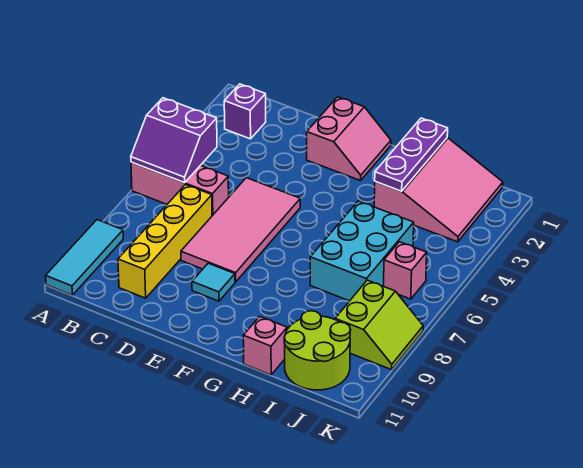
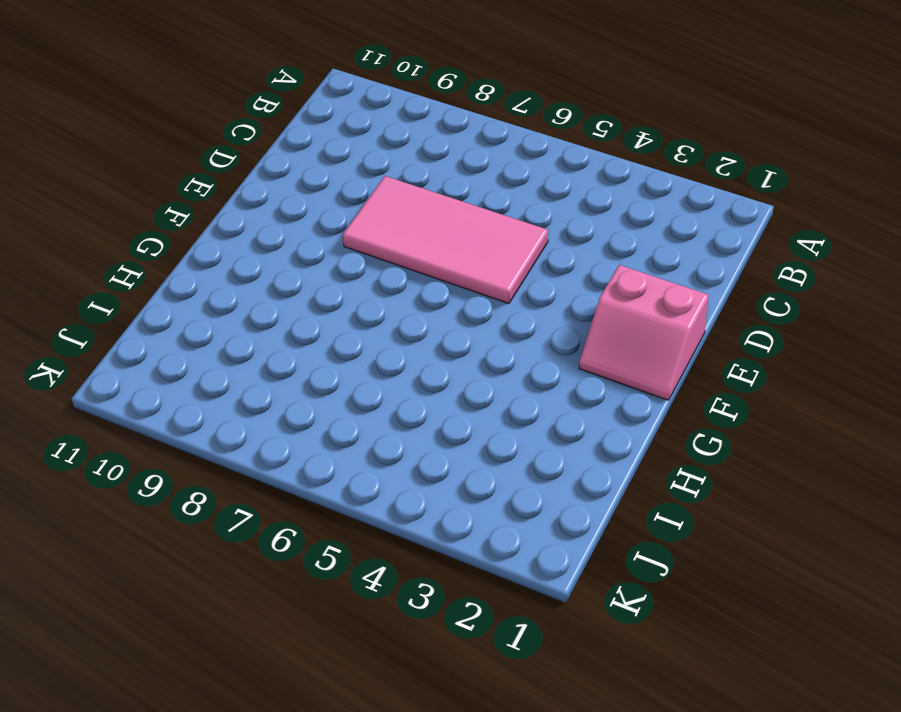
none -> pink 1x3 brick [131,162,229,216]
none -> cyan 1x3 tile [46,220,123,295]
none -> purple 1x1 brick [224,84,266,139]

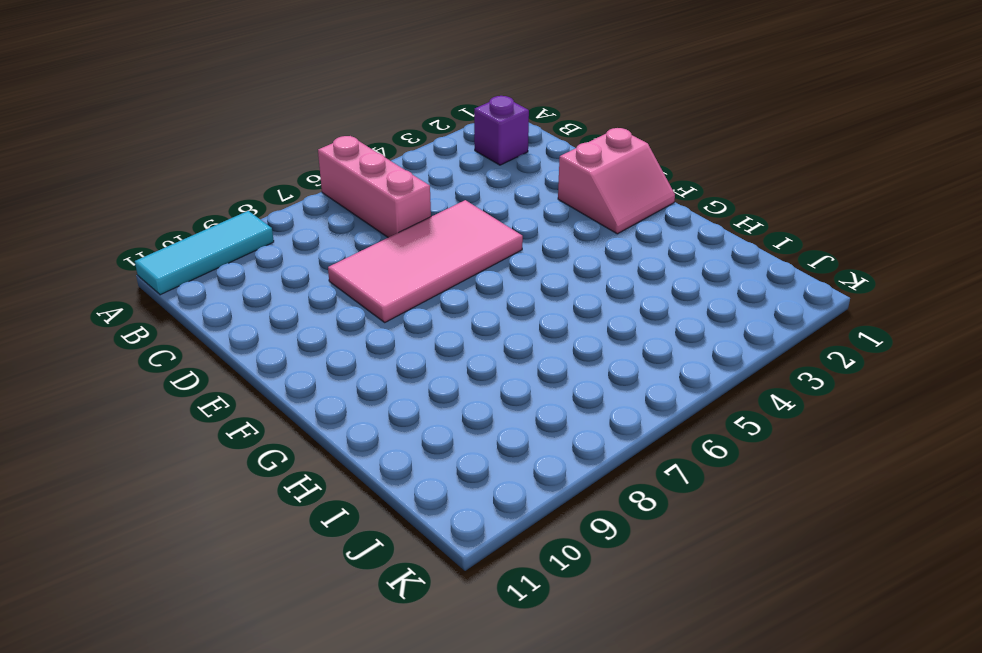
none -> yellow 1x4 brick [118,185,212,298]
none -> cyan 1x1 tile [192,263,235,301]
none -> pink 3x3 slope [374,138,503,242]

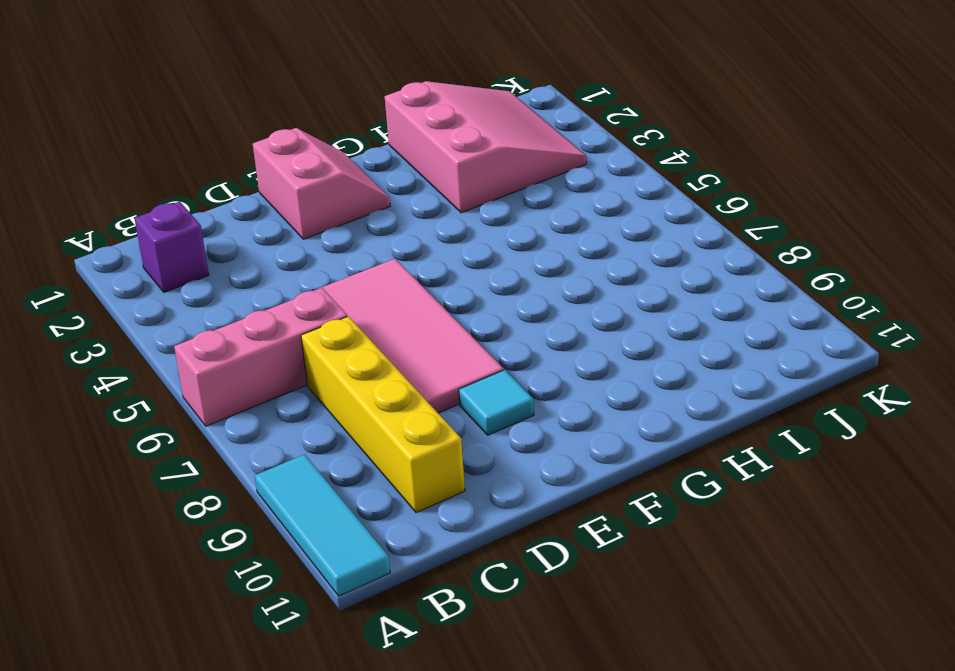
none -> cyan 2x3 brick [310,201,414,301]
none -> pink 1x1 brick [243,316,287,375]
none -> lime 2x2 round brick [284,311,351,390]

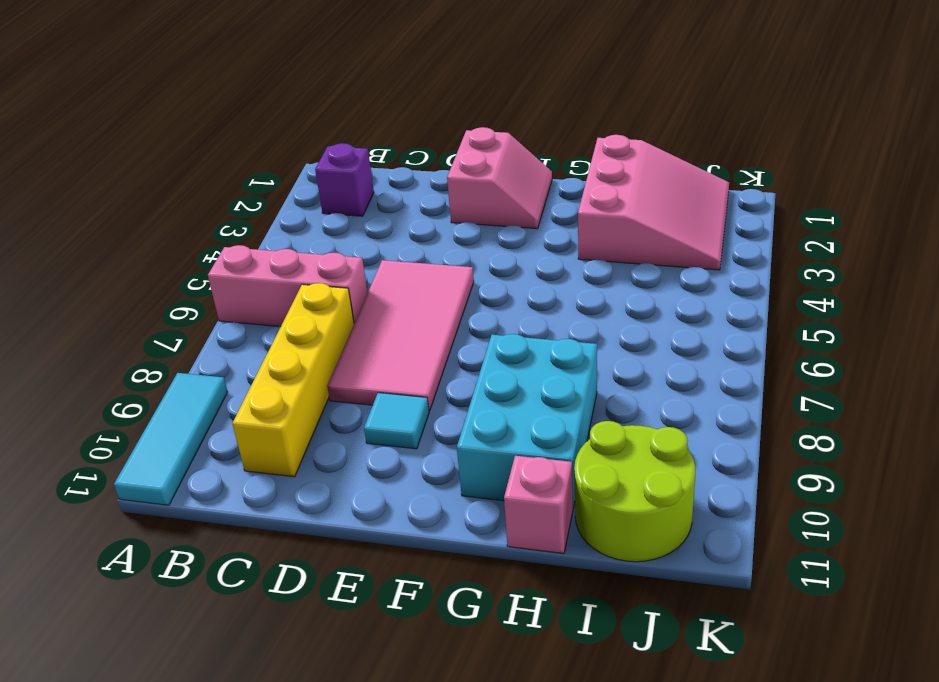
cyan 2x3 brick [457,334,597,508] -> cyan 2x3 brick moved to [310,201,414,301]
none -> pink 1x1 brick [384,242,427,299]
none -> lime 2x2 slope [335,280,423,370]
none -> purple 2x2 slope [131,98,217,183]

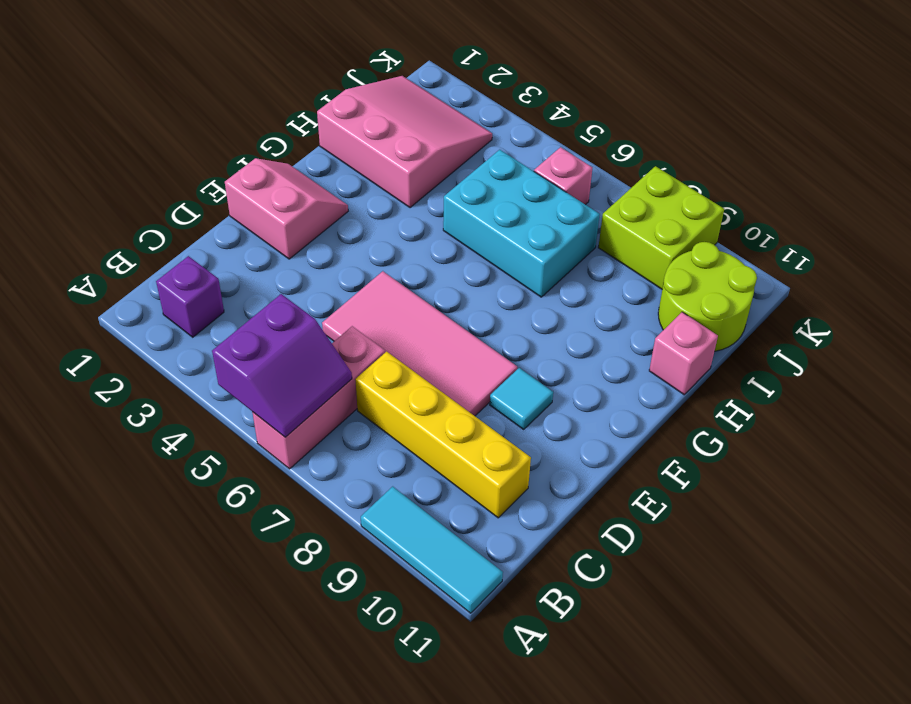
lime 2x2 brick [598,166,724,289] -> lime 2x2 slope [335,280,423,370]
none -> purple 1x3 plate [375,118,448,191]

